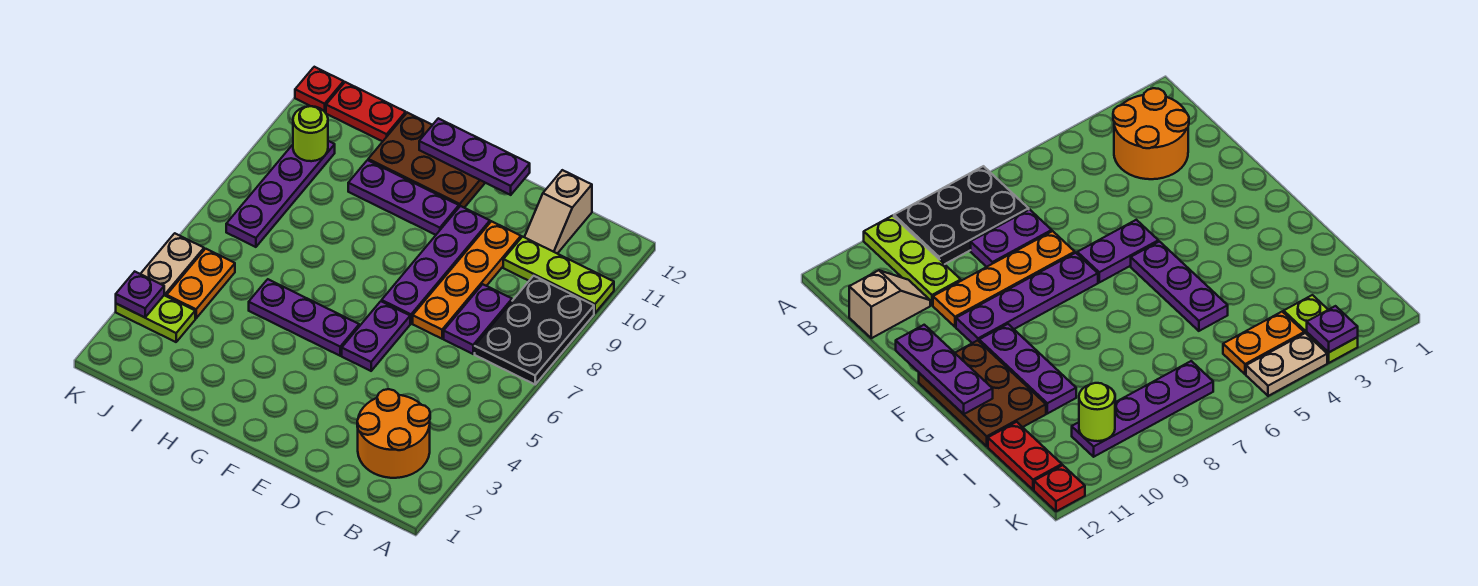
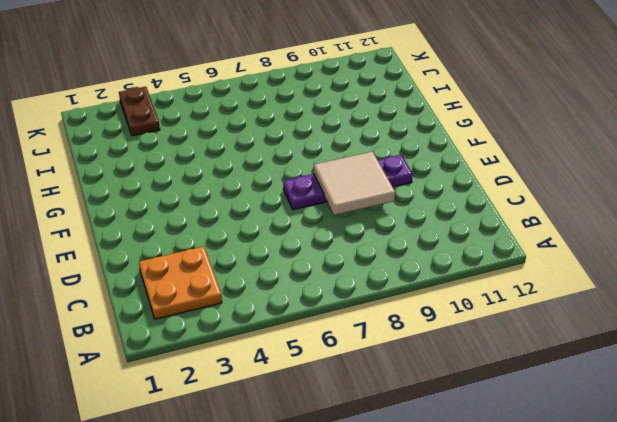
orange 2x2 plate [139,247,222,319] -> orange 2x2 round brick [357,389,430,478]
tan 2x2 tile [314,152,395,215] -> none
brown 1x2 plate [119,87,160,136] -> lime 1x2 plate [116,295,195,342]
none -> black 2x3 plate [475,276,594,384]
none -> lime 1x3 plate [503,237,614,313]
none -> purple 1x2 plate [444,284,512,354]

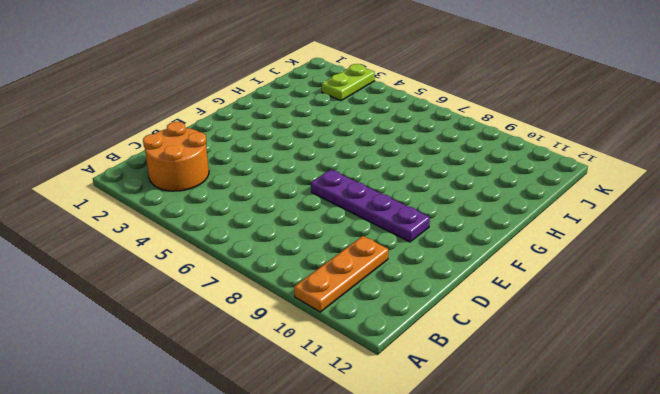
orange 1x3 plate [294,236,388,312] -> lime 1x3 plate [503,237,614,313]
none -> black 2x3 plate [475,276,594,384]
none -> purple 1x2 plate [444,284,512,354]
none -> tan 1x2 slope [525,170,592,254]

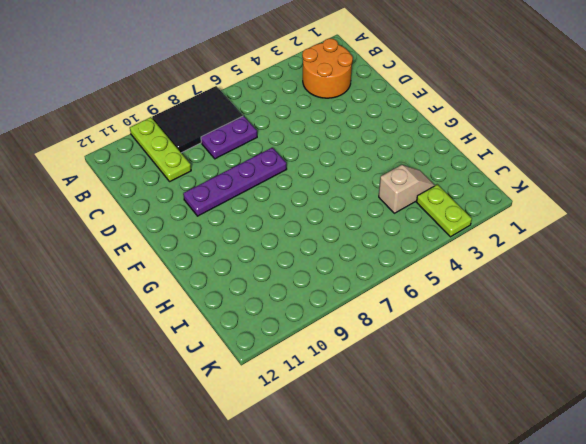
black 2x3 tile [152,86,243,153] -> black 2x3 plate [475,276,594,384]
tan 1x2 slope [379,165,435,213] -> tan 1x2 slope moved to [525,170,592,254]
none -> orange 1x4 plate [413,221,521,339]
none -> purple 1x2 plate [342,301,410,371]
none -> purple 1x3 plate [249,279,359,356]

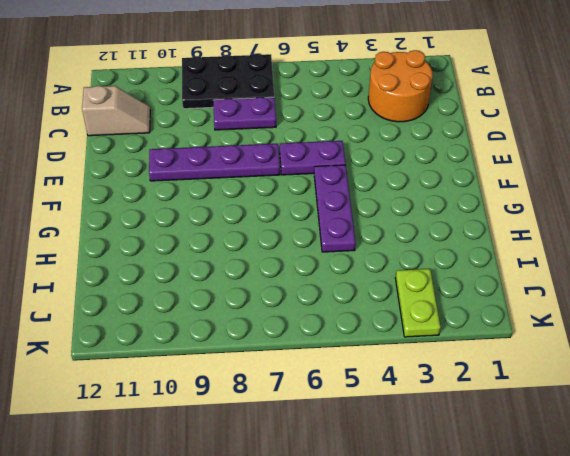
none -> lime 1x3 plate [503,237,614,313]
none -> orange 1x4 plate [413,221,521,339]
none -> purple 1x3 plate [348,160,459,235]

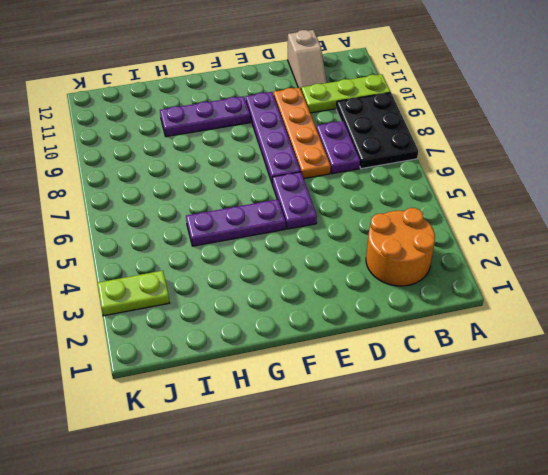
none -> brown 2x3 plate [368,113,485,208]
none -> red 1x2 plate [326,82,406,141]
none -> orange 1x2 plate [167,249,235,318]

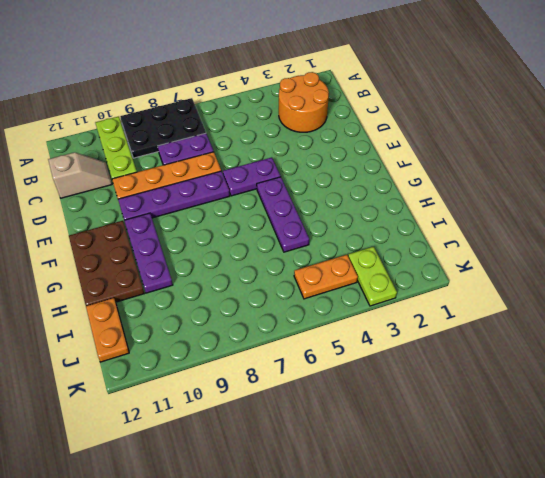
orange 1x2 plate [86,298,129,362] -> red 1x2 plate [326,82,406,141]
none -> purple 1x4 plate [226,141,335,247]
none -> tan 1x2 plate [141,233,204,296]
none -> red 1x1 plate [295,67,344,112]

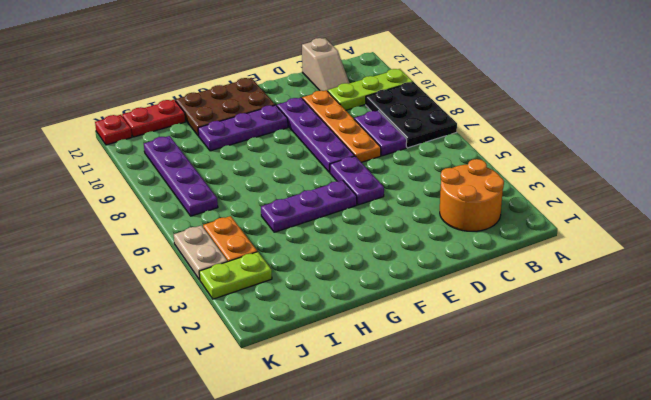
none -> purple 1x3 plate [419,118,530,195]
none -> lime 1x1 round brick [293,106,328,161]
none -> purple 1x1 plate [116,272,164,317]

